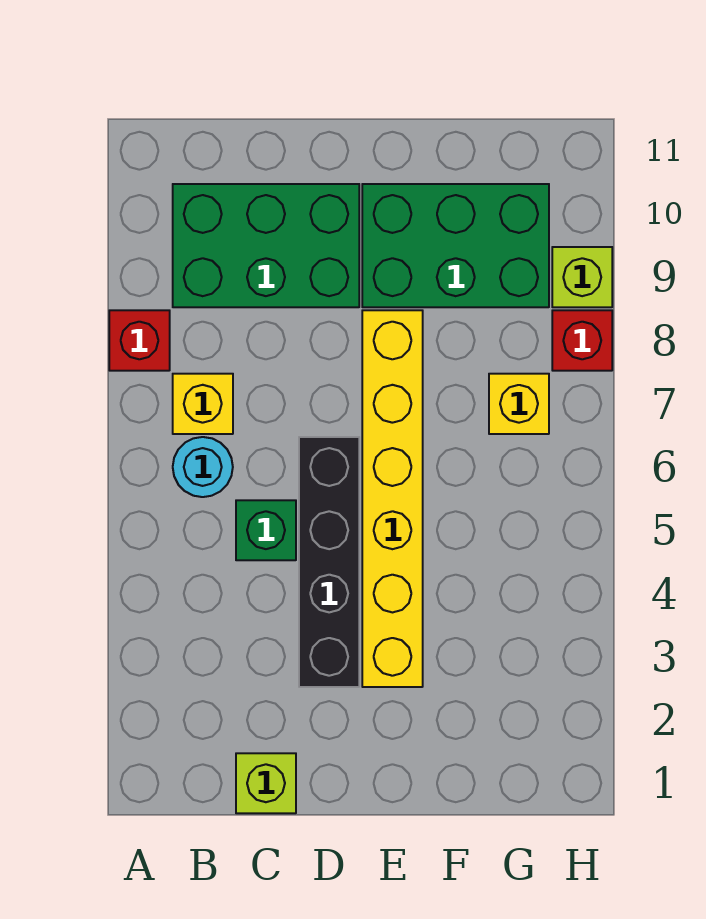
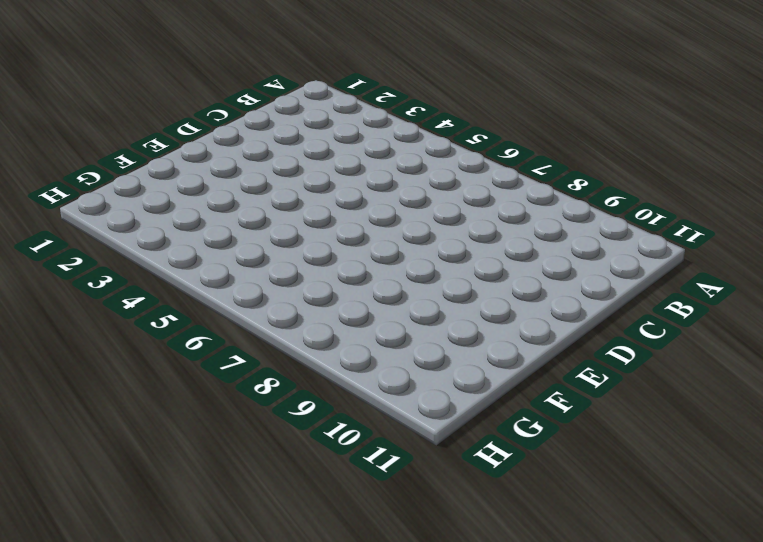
none -> red 1x1 brick [109,310,170,371]
none -> cyan 1x1 round brick [173,437,233,497]
none -> yellow 1x1 brick [173,374,233,434]

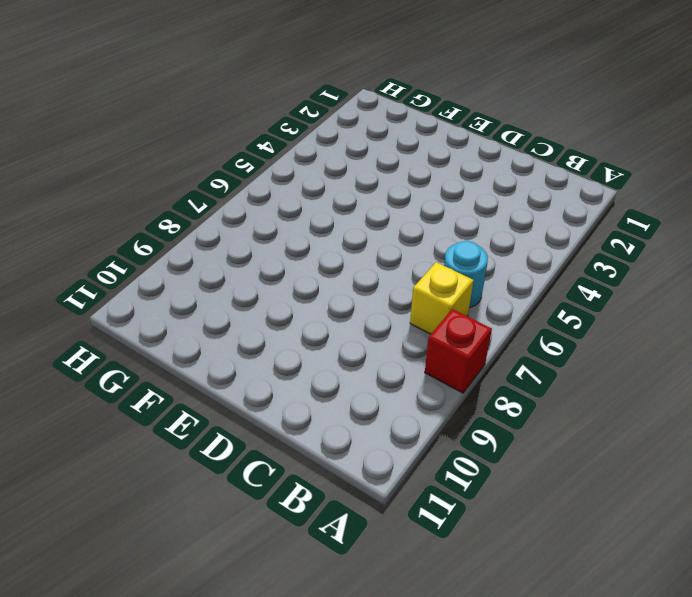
none -> green 2x3 brick [173,184,359,307]
none -> lime 1x1 brick [236,753,296,813]
none -> green 1x1 brick [236,500,296,560]

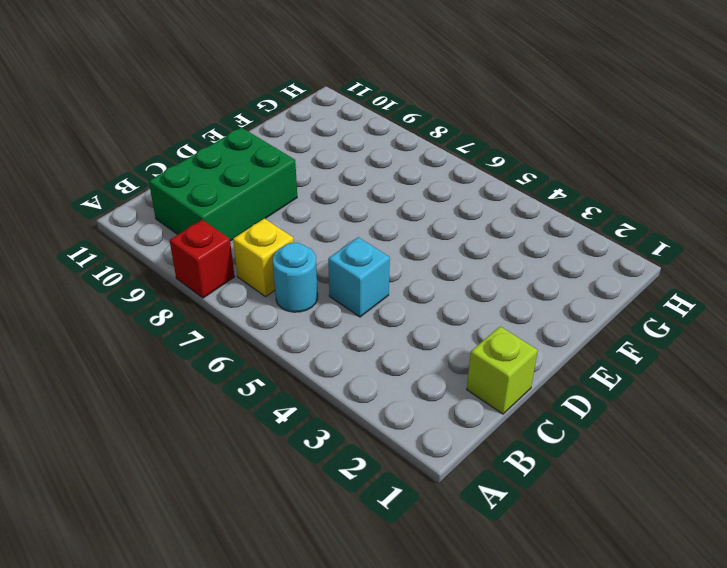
cyan 1x1 brick [328,237,390,317] -> green 1x1 brick [236,500,296,560]
none -> black 1x4 brick [299,437,359,687]
none -> yellow 1x6 brick [362,310,423,687]
none -> green 2x3 brick [362,184,549,307]

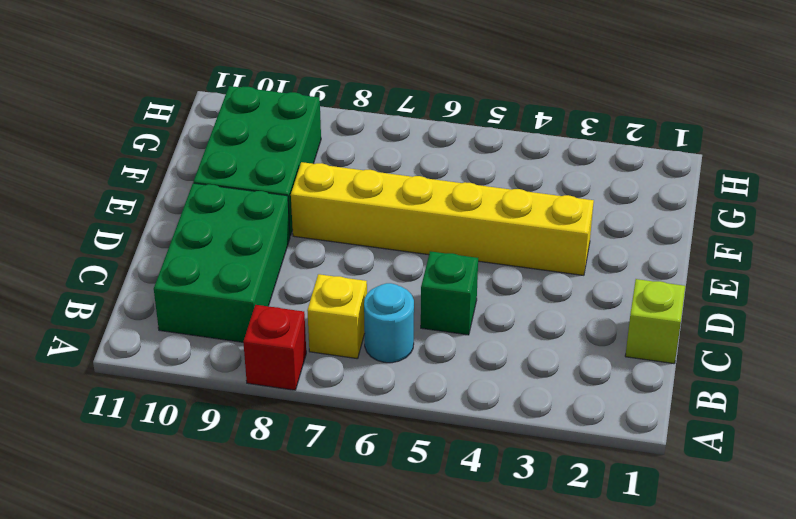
none -> black 1x4 brick [299,437,359,687]
none -> yellow 1x1 brick [489,374,549,434]
none -> red 1x1 brick [552,310,612,371]

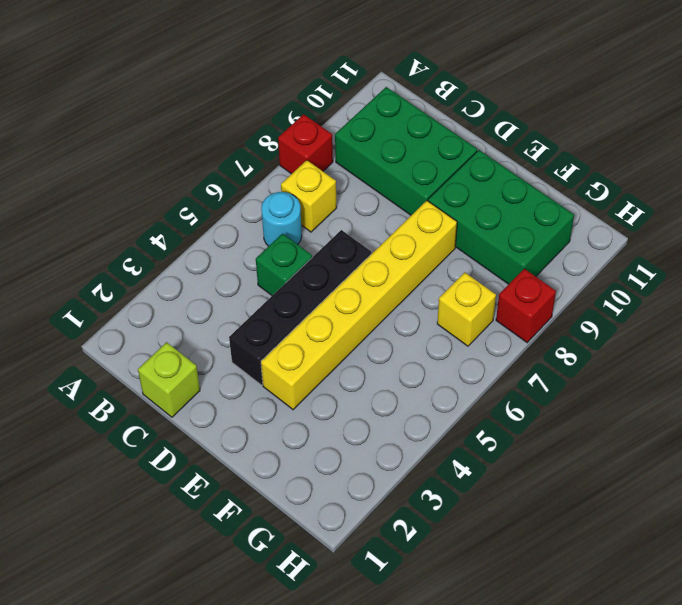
none -> lime 1x1 brick [552,247,612,307]

